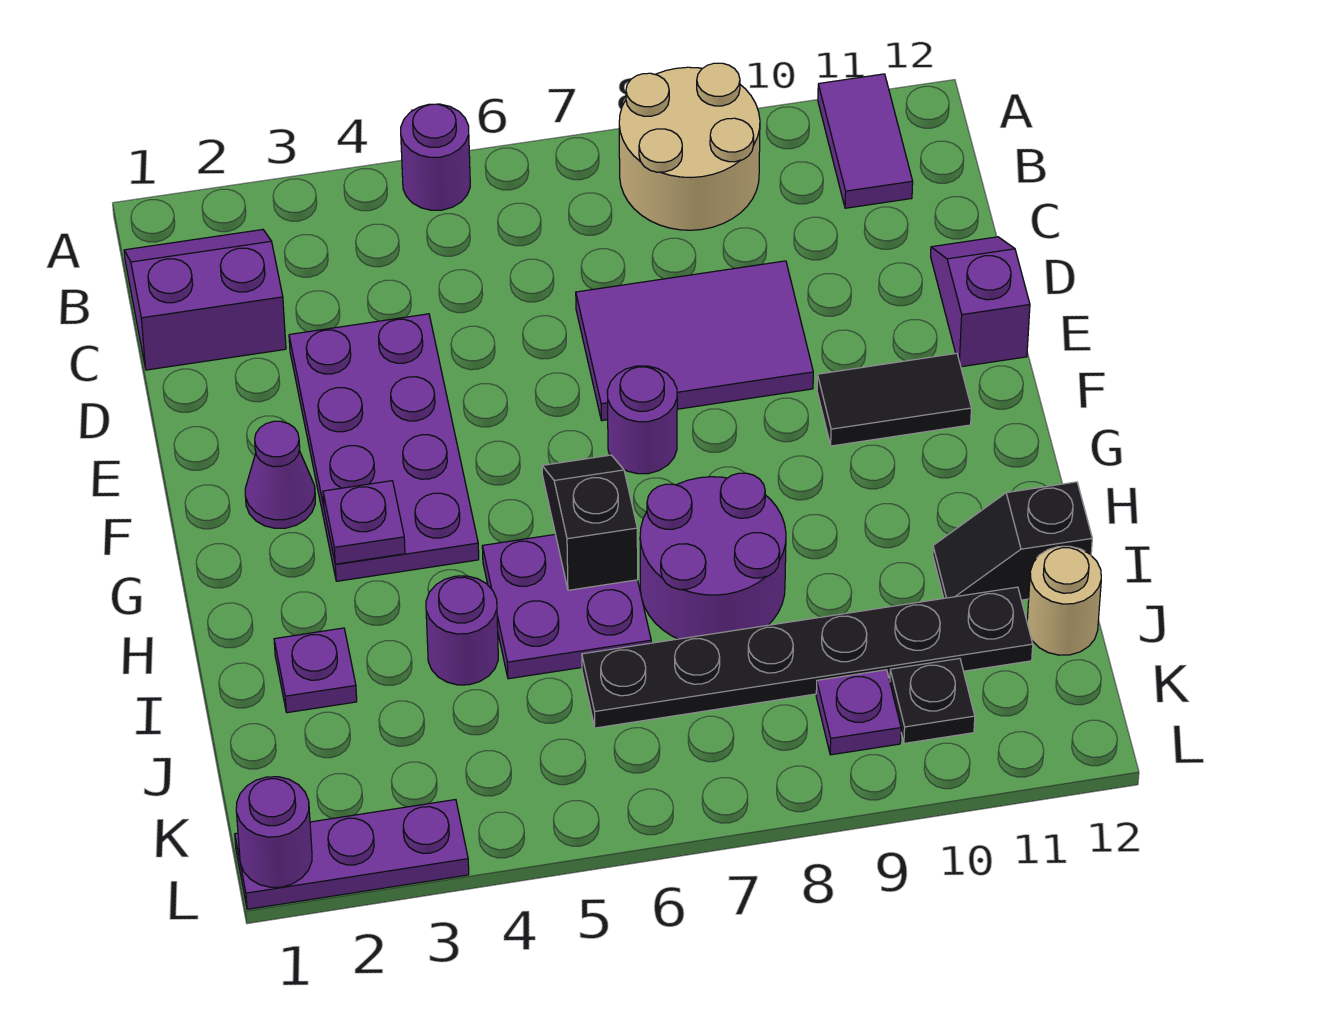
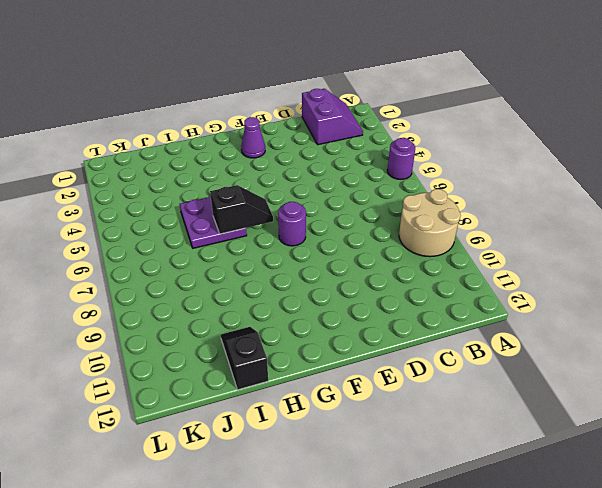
none -> purple 1x2 tile [818,74,913,208]
none -> purple 2x4 plate [289,314,479,581]
none -> purple 2x3 tile [576,261,813,421]

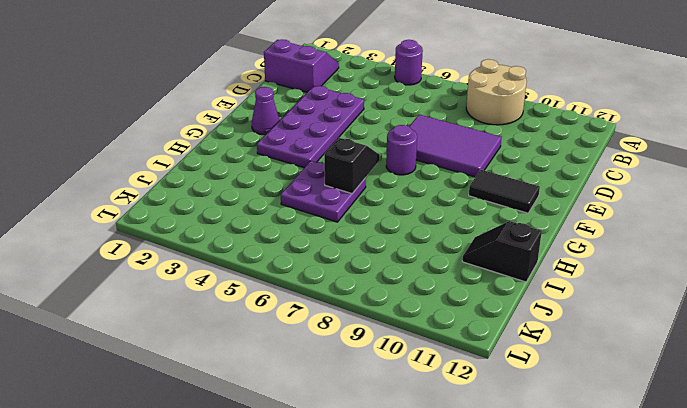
none -> purple 1x2 tile [818,74,913,208]
none -> purple 1x2 slope [931,237,1030,367]
none -> purple 2x2 round brick [640,473,786,639]

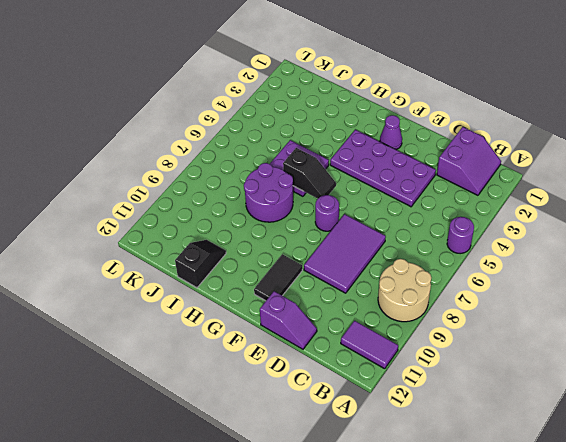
none -> purple 1x1 plate [274,628,357,713]
none -> purple 1x1 round brick [426,576,498,685]
none -> black 1x6 plate [582,587,1033,728]

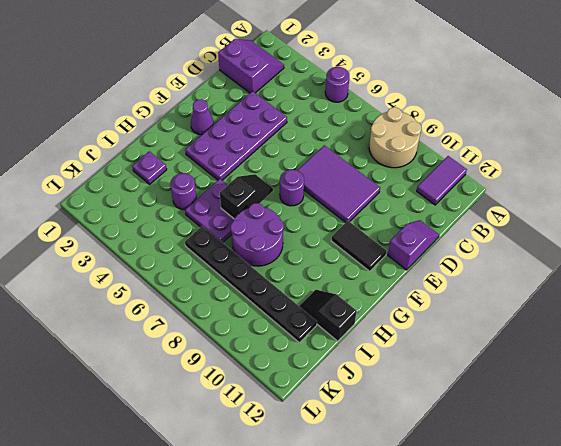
none -> tan 1x1 round brick [1027,546,1101,655]
none -> purple 1x1 plate [816,670,901,755]
none -> black 1x1 plate [890,658,975,743]

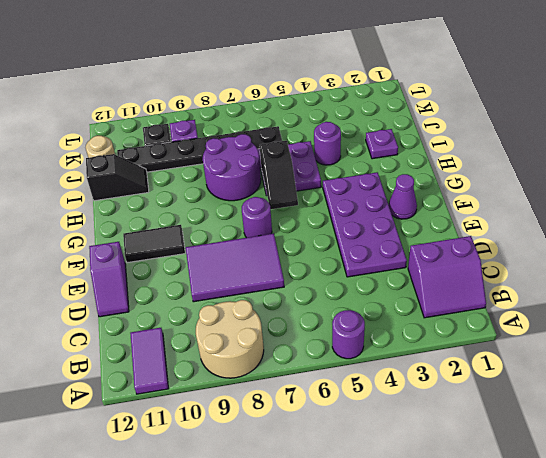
none -> purple 1x3 plate [235,800,469,909]
none -> purple 1x1 plate [323,481,405,564]
none -> purple 1x1 round brick [236,777,312,887]

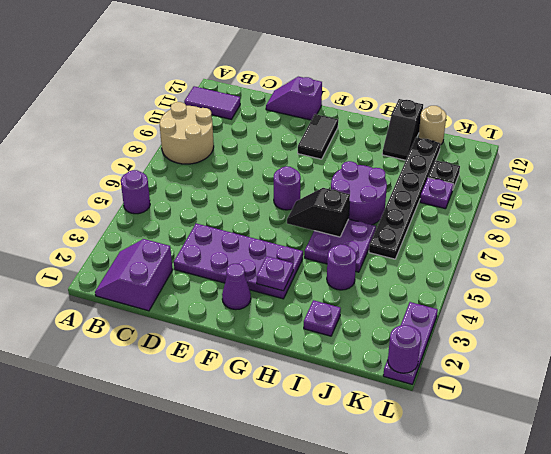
none -> purple 2x3 tile [576,261,813,421]

